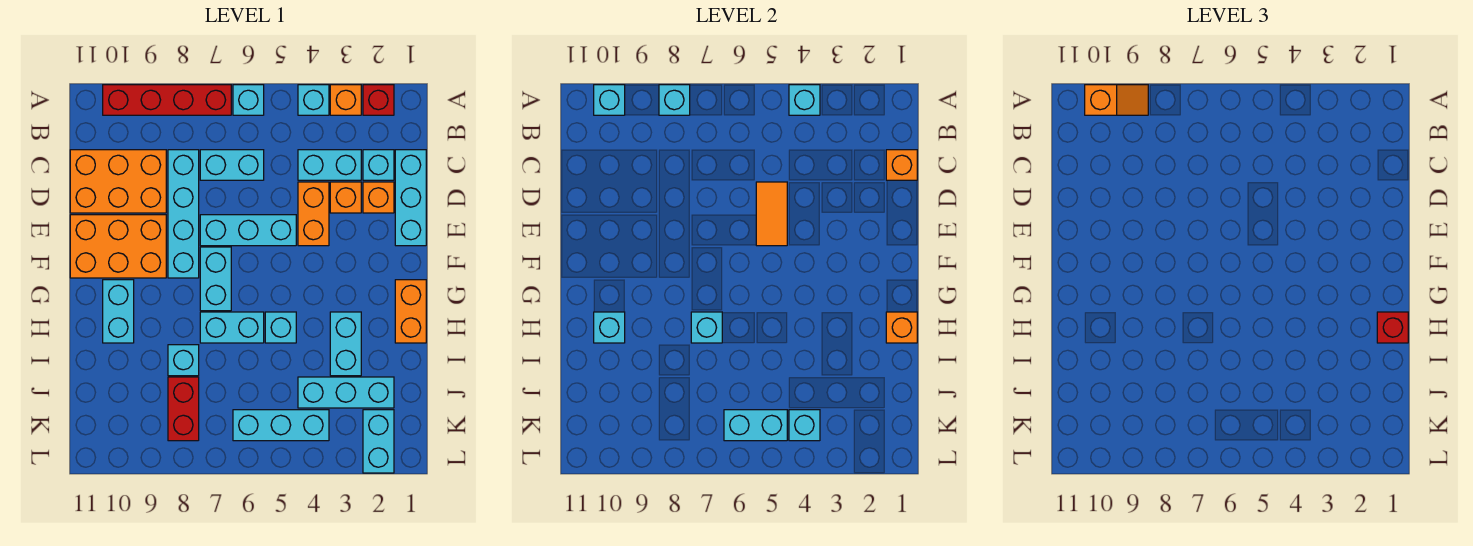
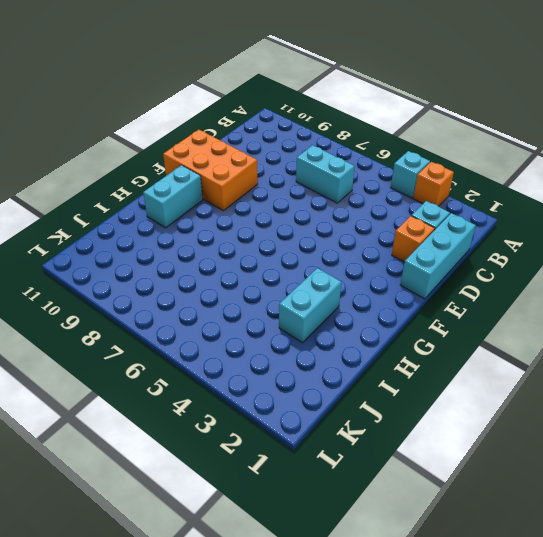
none -> red 1x1 brick [363,85,394,115]
none -> cyan 1x1 brick [233,85,264,115]
none -> red 1x4 brick [103,85,231,115]
none -> cyan 1x2 brick [298,150,361,180]

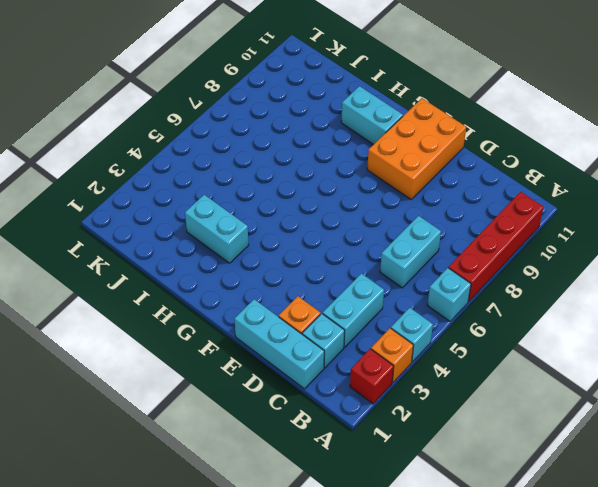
none -> cyan 1x4 brick [168,150,199,278]
none -> orange 2x3 brick [70,150,166,213]
none -> orange 1x1 brick [330,182,361,213]
none -> orange 1x2 brick [298,182,329,246]

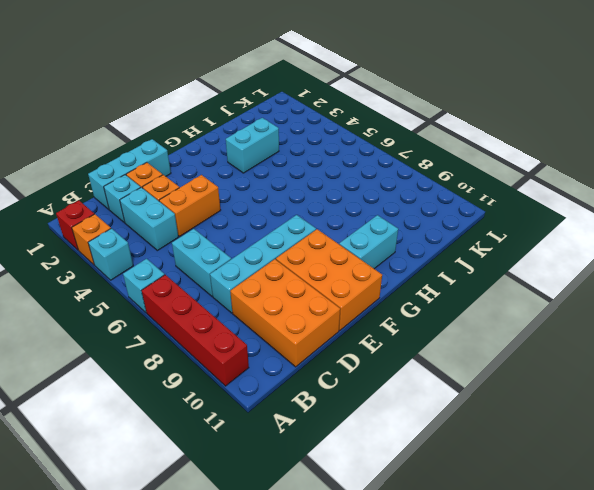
none -> cyan 1x3 brick [200,215,296,246]
none -> cyan 1x2 brick [200,247,231,311]
none -> orange 1x2 brick [395,280,426,343]
none -> cyan 1x1 brick [265,312,296,343]

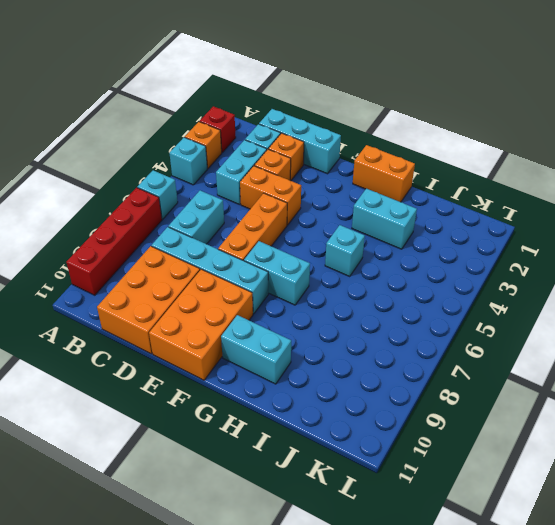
orange 1x3 brick [218,193,287,261] -> cyan 1x3 brick [200,215,296,246]
none -> cyan 1x2 brick [200,312,264,343]
none -> cyan 1x1 brick [168,345,199,376]
none -> cyan 1x3 brick [298,377,394,408]
none -> red 1x2 brick [168,377,199,441]

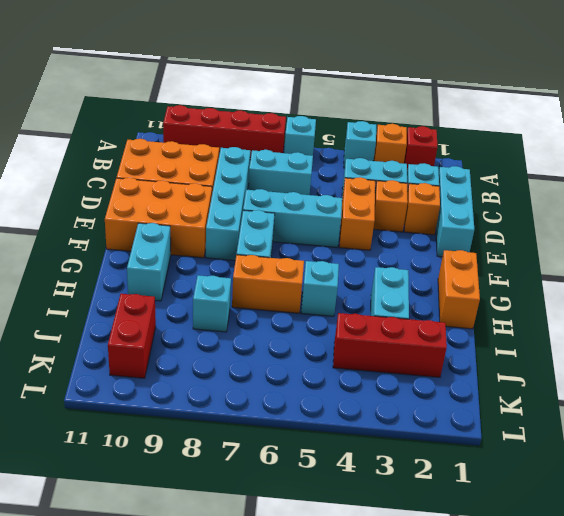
orange 1x2 brick [232,255,304,313] -> cyan 1x2 brick [200,312,264,343]
red 1x3 brick [333,313,447,377] -> cyan 1x3 brick [298,377,394,408]
red 1x2 brick [108,294,156,378] -> red 1x2 brick moved to [168,377,199,441]
none -> cyan 1x2 brick [363,410,394,473]
none -> cyan 1x3 brick [233,410,329,441]
none -> cyan 1x1 brick [789,85,820,115]
none -> cyan 1x1 brick [659,85,690,115]

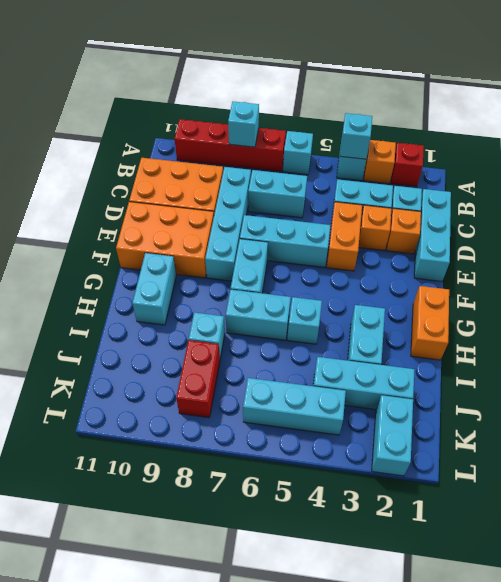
none -> cyan 1x1 brick [594,85,625,115]
none -> orange 1x1 brick [886,150,917,180]
none -> orange 1x2 tile [756,182,787,246]
none -> orange 1x1 brick [886,312,917,343]

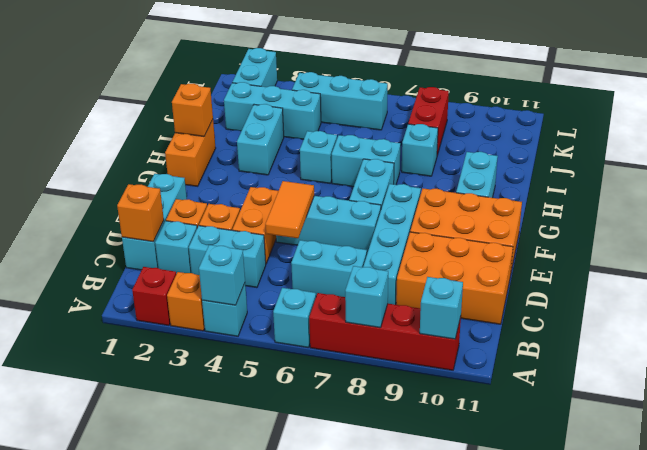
none -> cyan 1x1 brick [691,312,722,343]
none -> cyan 1x1 brick [594,312,625,343]
none -> cyan 1x1 brick [789,410,820,441]
none -> cyan 1x2 brick [724,410,787,441]

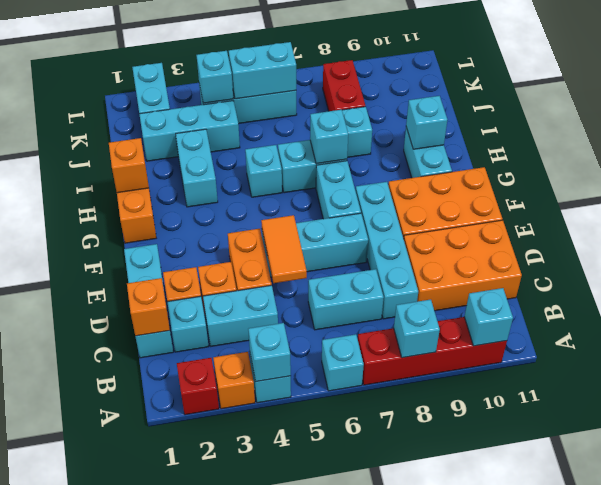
none -> orange 1x2 slope [1085,85,1148,115]
none -> red 1x1 brick [1377,312,1408,343]

